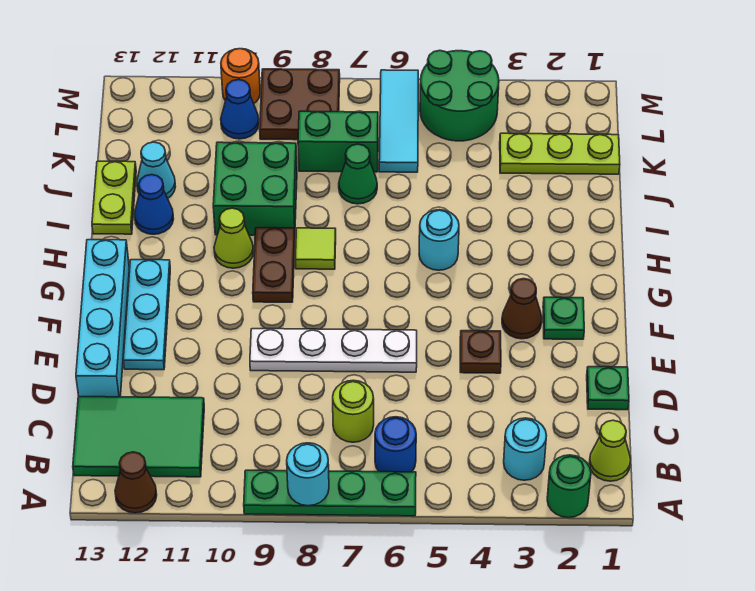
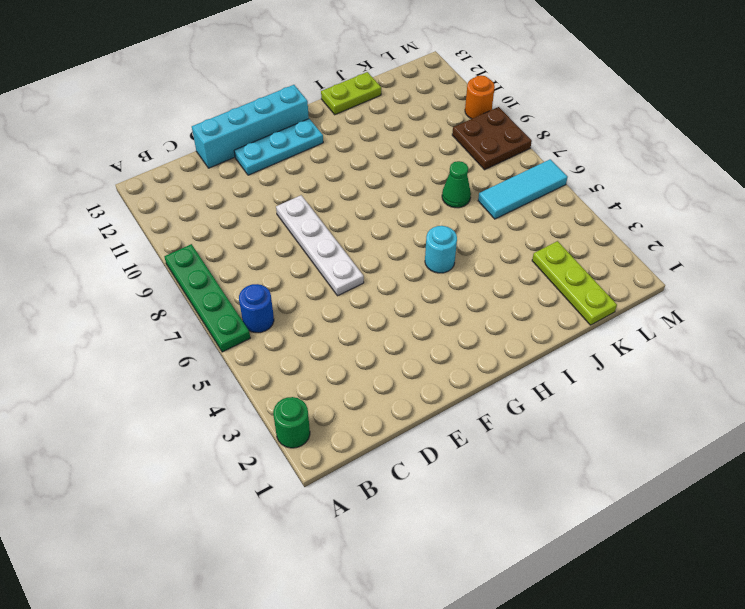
none -> brown 1x1 cone [115,452,157,513]
none -> lime 1x1 cone [589,420,631,481]
none -> cyan 1x1 round brick [504,418,547,480]
none -> green 2x3 tile [73,397,204,477]

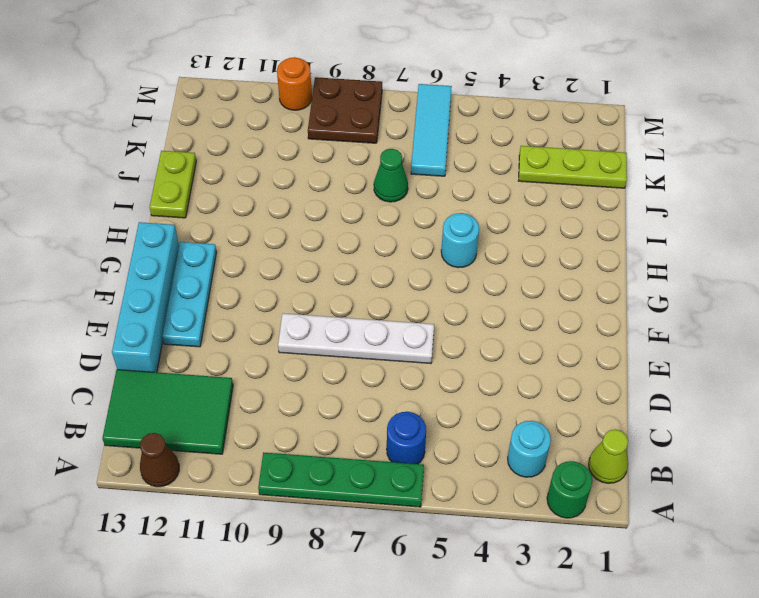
none -> lime 1x1 round brick [333,380,374,442]
none -> green 1x1 plate [587,367,629,410]
none -> brown 1x1 plate [460,331,501,373]
none -> green 1x1 plate [543,297,584,339]

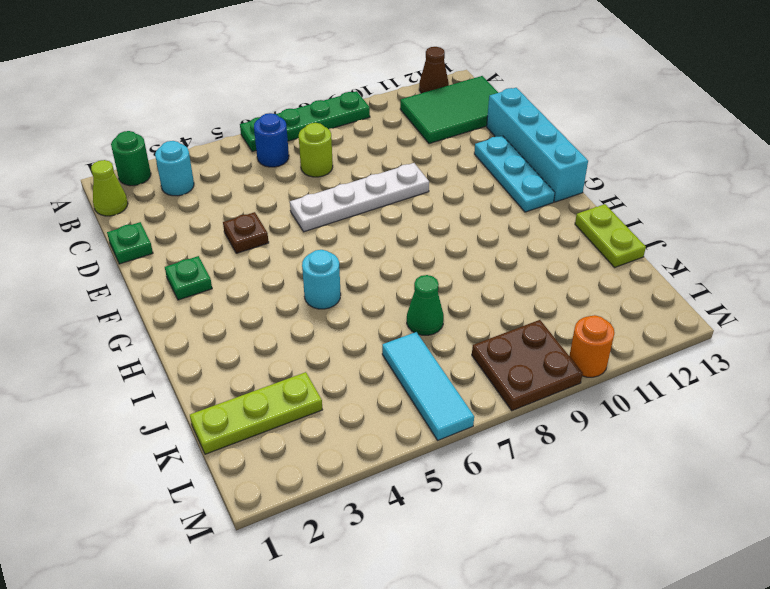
none -> brown 1x1 cone [502,279,542,339]
none -> brown 1x2 plate [253,228,295,302]
none -> lime 1x1 tile [295,228,336,269]
none -> lime 1x1 cone [214,208,253,268]

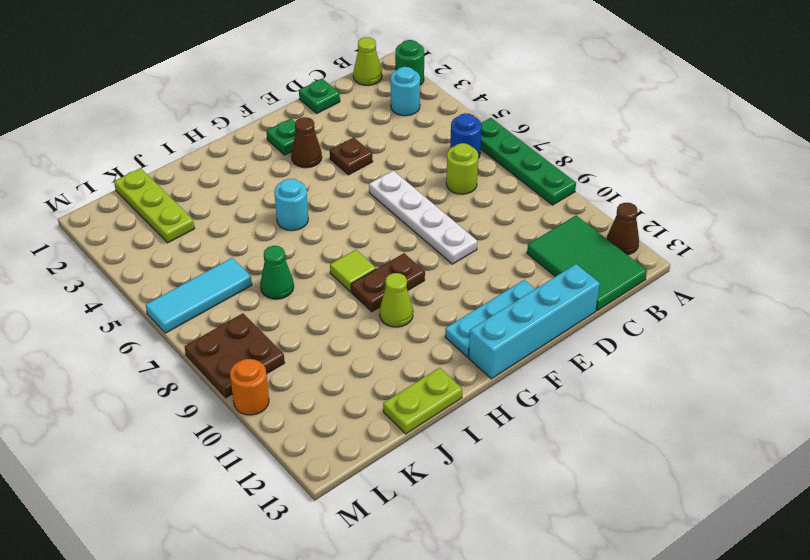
none -> green 2x2 brick [213,142,297,235]
none -> blue 1x1 cone [134,175,174,234]
none -> cyan 1x1 cone [137,142,176,198]
none -> green 1x2 brick [298,111,378,172]

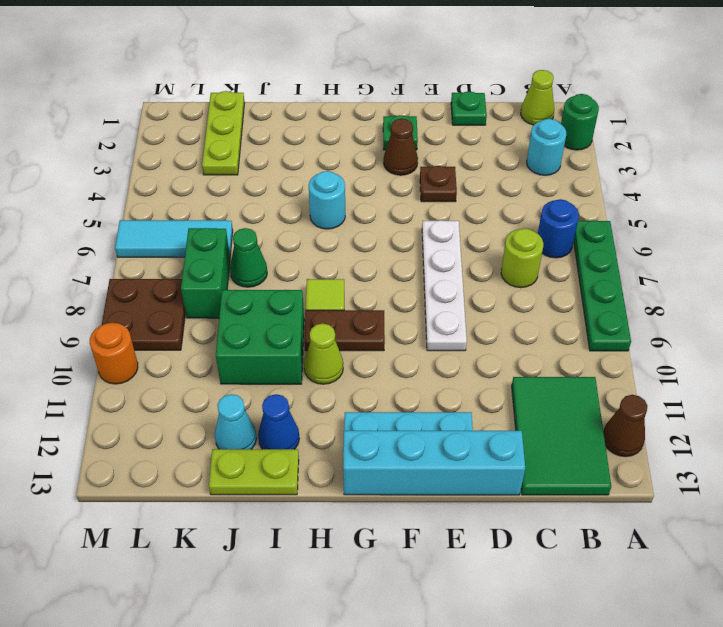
none -> green 2x2 round brick [420,50,499,141]
none -> blue 1x1 cone [221,80,259,139]
none -> cyan 1x1 round brick [287,443,329,506]

